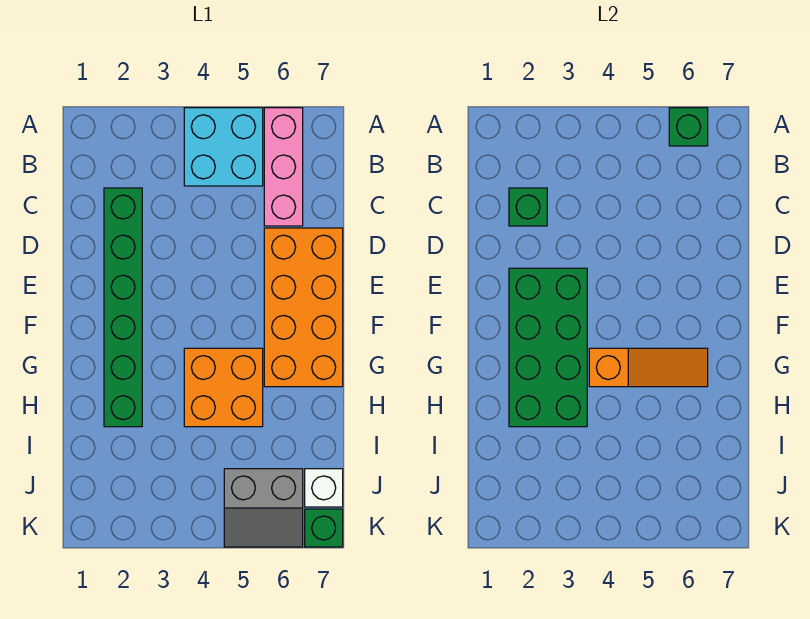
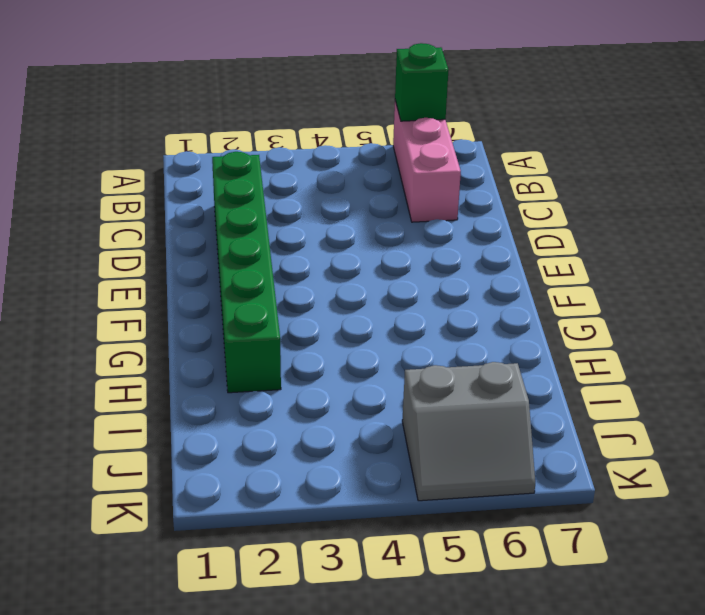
none -> cyan 2x2 brick [184,108,263,186]
none -> orange 2x4 brick [264,228,343,387]
none -> orange 2x2 brick [184,348,263,427]

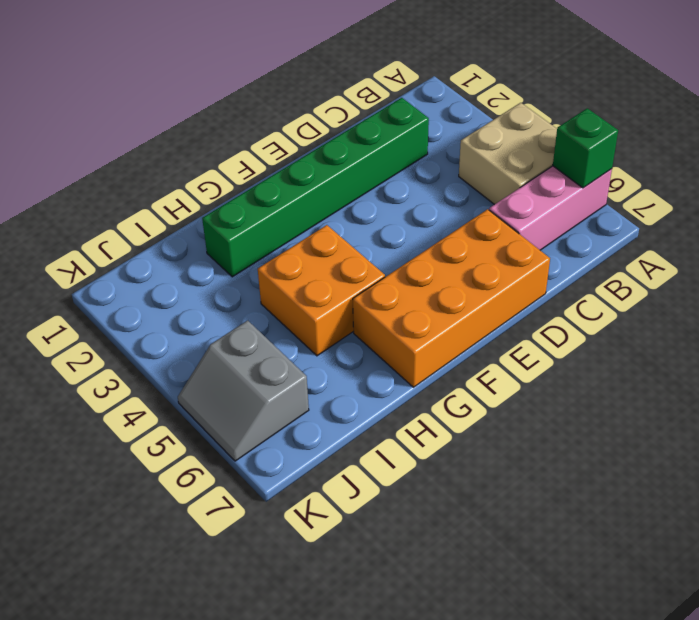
tan 2x2 brick [459,103,557,205] -> cyan 2x2 brick [184,108,263,186]
none -> white 1x1 brick [305,469,343,507]
none -> green 1x1 brick [305,509,343,547]
none -> green 1x1 brick [509,188,547,226]

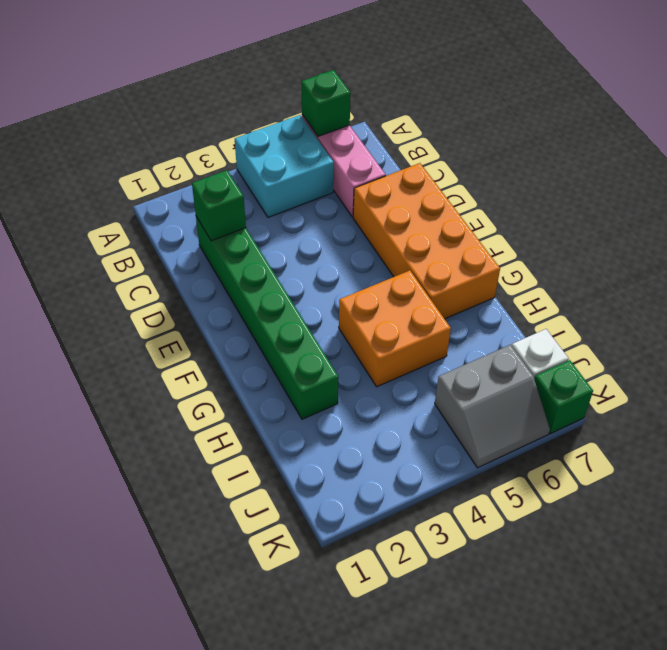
none -> green 2x4 brick [509,268,587,427]
none -> orange 1x3 slope [589,348,708,387]

